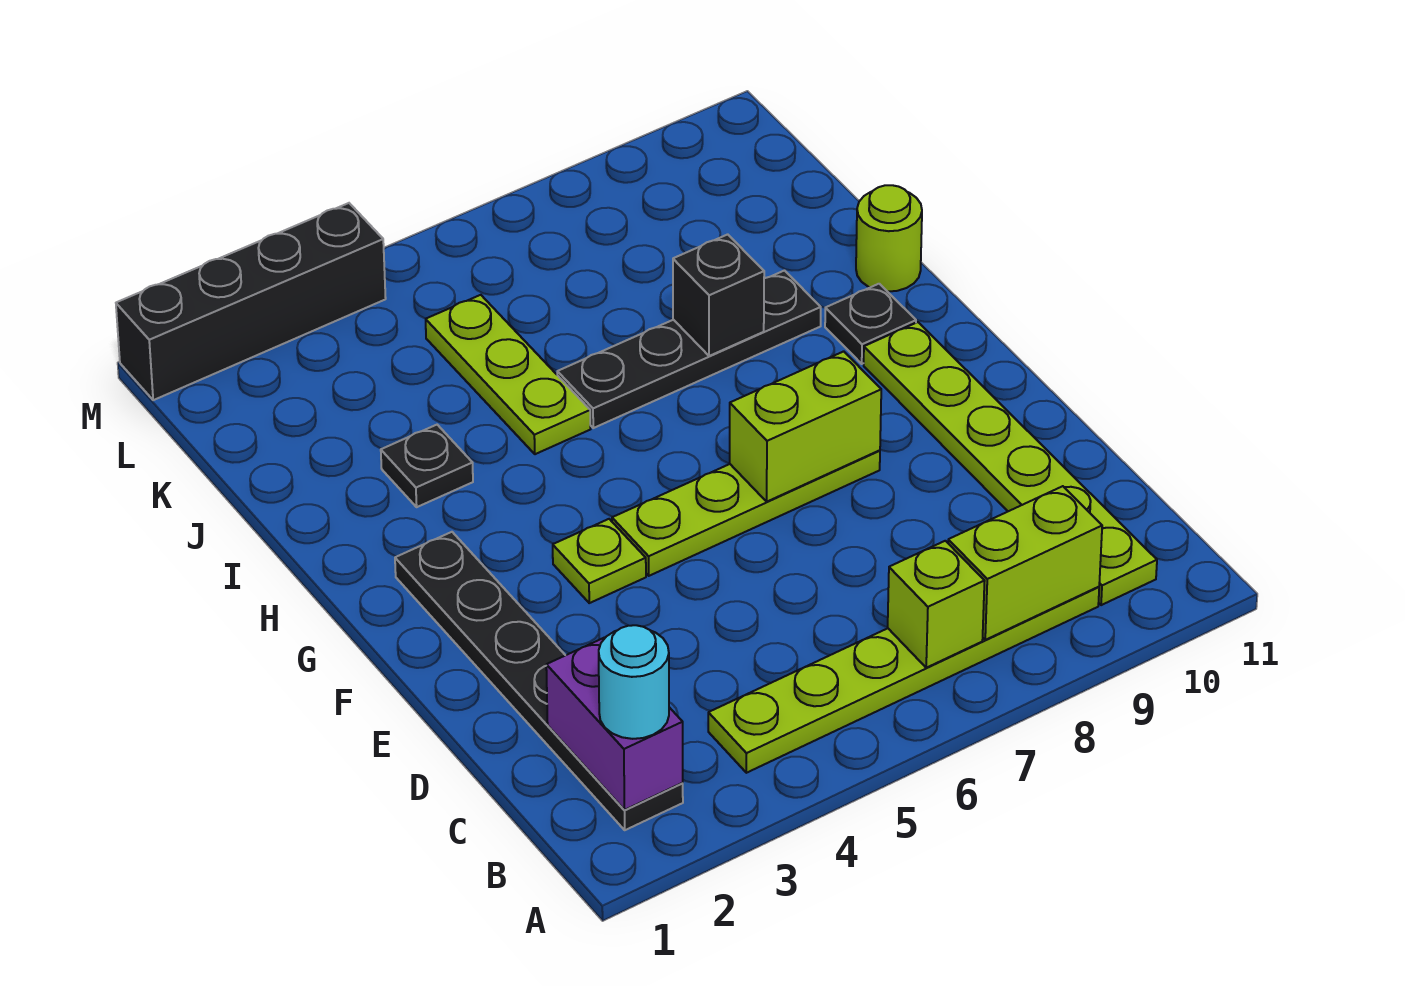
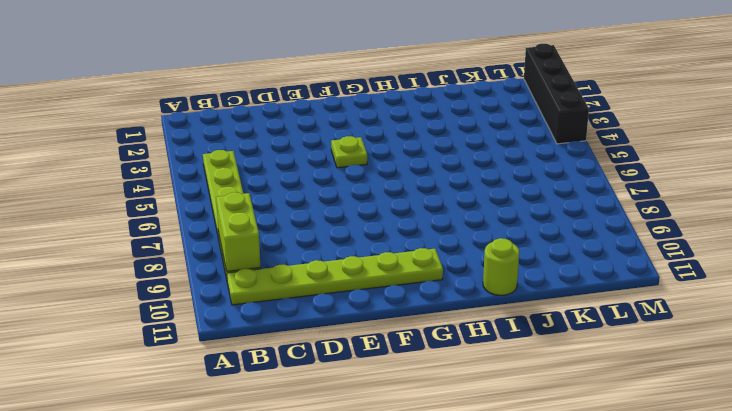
none -> black 1x6 plate [395,532,683,830]
none -> lime 1x4 plate [612,450,880,576]
none -> black 1x1 plate [825,284,916,364]

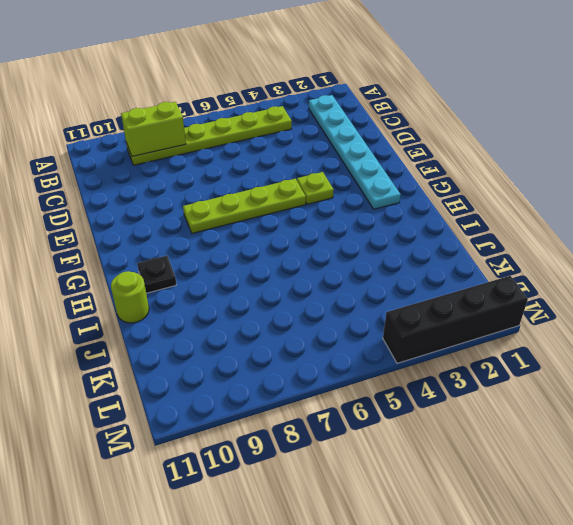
cyan 1x6 plate [309,95,401,209] -> black 1x6 plate [395,532,683,830]
none -> lime 1x6 plate [864,322,1157,605]
none -> black 1x1 plate [381,425,473,507]
none -> lime 1x3 plate [426,295,590,454]

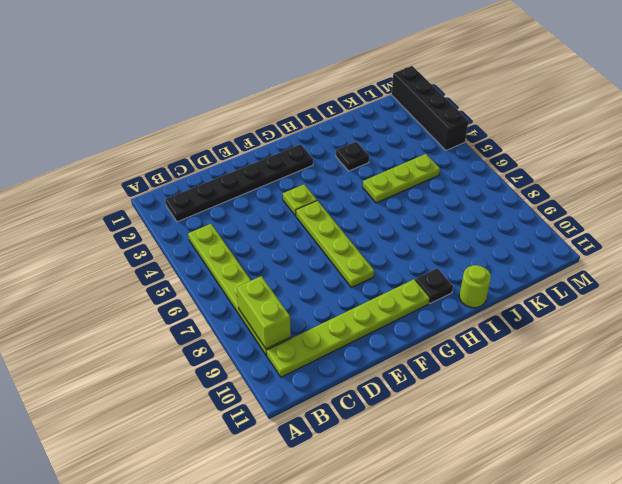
none -> black 1x4 plate [557,271,821,428]
none -> purple 1x2 brick [546,637,683,810]
none -> lime 1x1 brick [888,541,984,668]

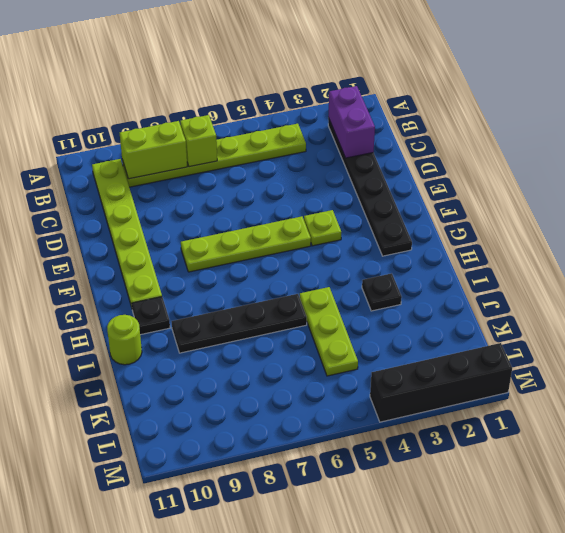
none -> lime 1x2 brick [730,351,881,502]
none -> black 1x1 brick [673,234,764,356]
none -> cyan 1x1 round brick [599,625,669,739]

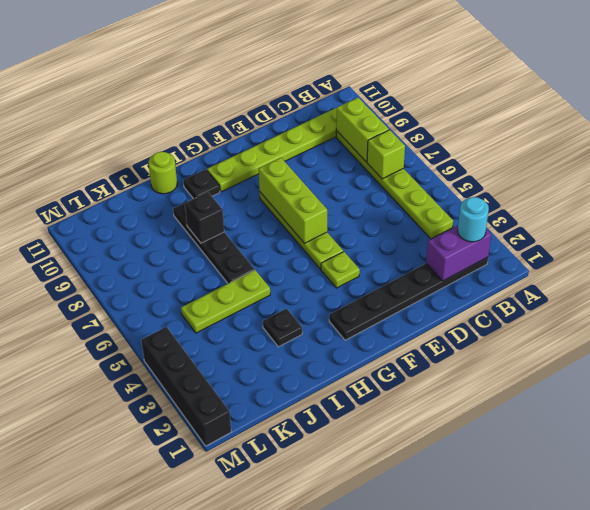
lime 1x3 brick [258,158,327,244] -> lime 1x2 brick [730,351,881,502]

